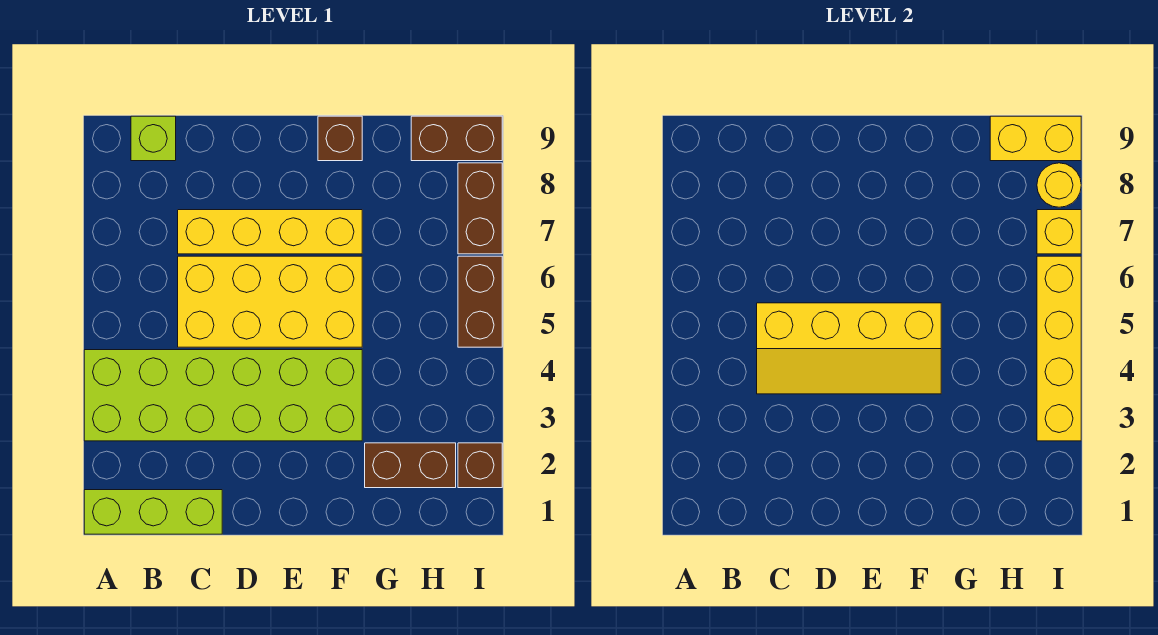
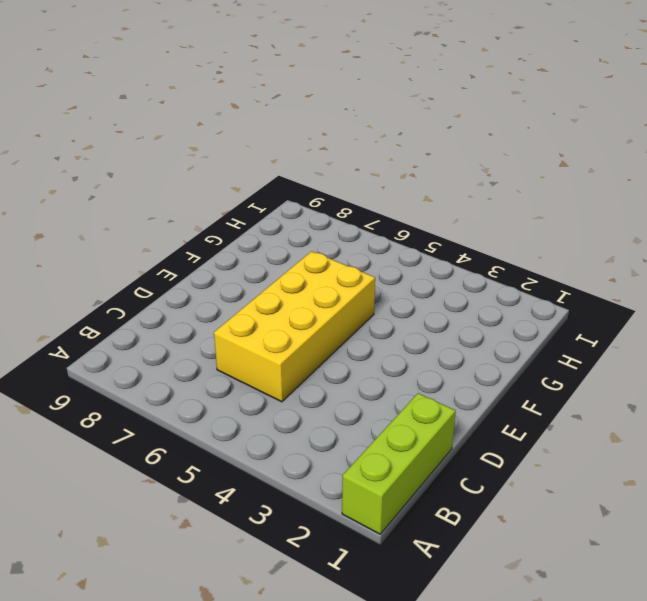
none -> lime 2x6 brick [84,350,362,441]
none -> lime 1x1 brick [131,116,176,161]
none -> yellow 1x4 brick [178,210,362,254]

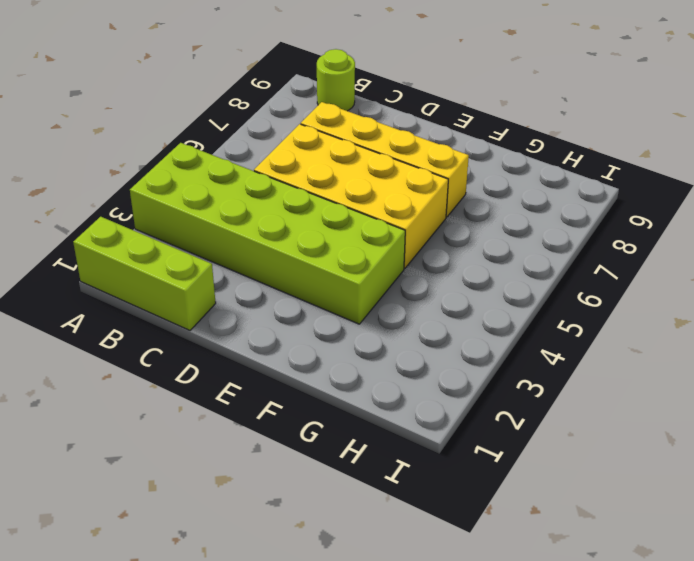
lime 1x1 round brick [317,49,355,111] -> lime 1x1 brick [131,116,176,161]
none -> brown 1x1 brick [318,116,362,161]
none -> brown 1x2 brick [365,443,456,488]
none -> brown 1x2 brick [411,116,502,161]

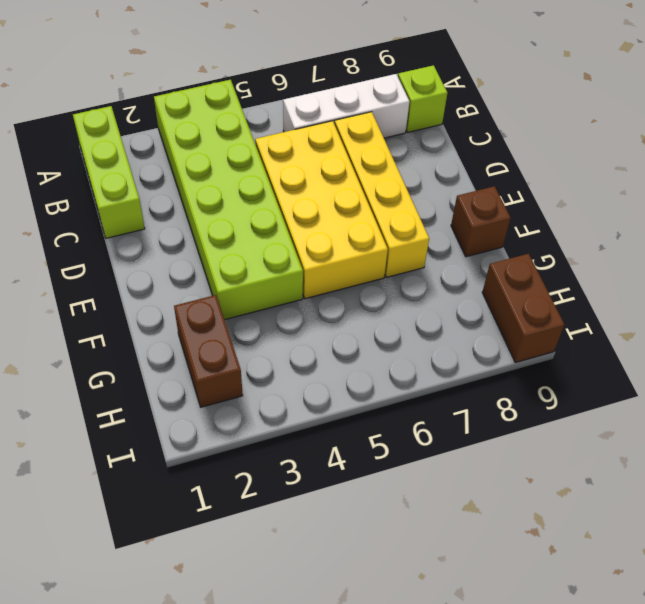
white 1x3 brick [283,74,410,138] -> none
none -> brown 1x1 brick [458,443,502,488]
none -> brown 1x2 brick [458,256,502,347]
none -> brown 1x2 brick [458,163,502,254]

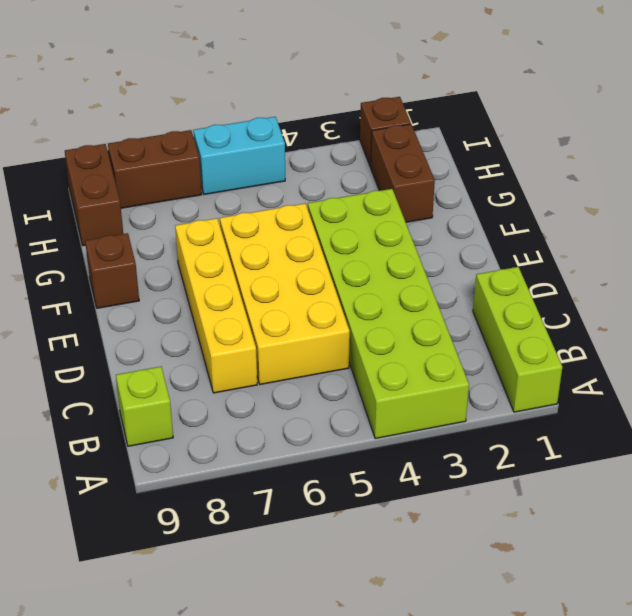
cyan 1x2 brick [193,117,285,195] -> brown 1x2 brick [458,256,502,347]
none -> yellow 2x4 slope [757,303,941,394]
none -> yellow 1x2 brick [990,116,1081,161]
none -> yellow 1x4 brick [1037,256,1081,441]

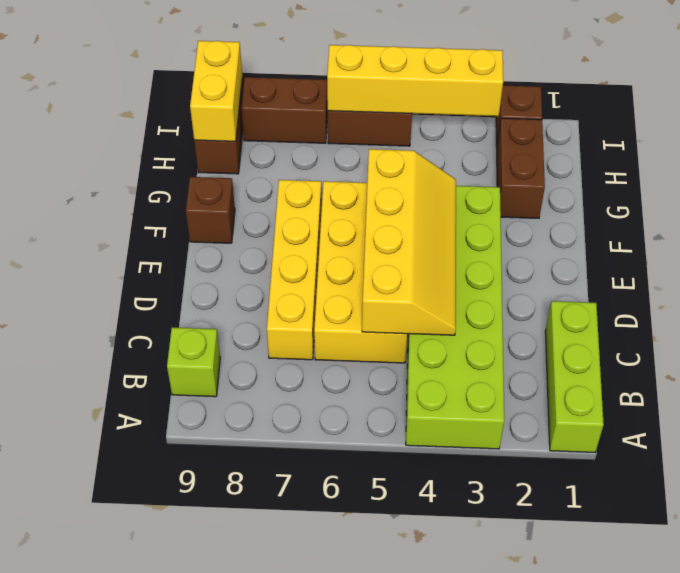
none -> yellow 1x1 brick [1037,210,1081,254]
none -> yellow 1x1 round brick [1037,163,1081,207]

